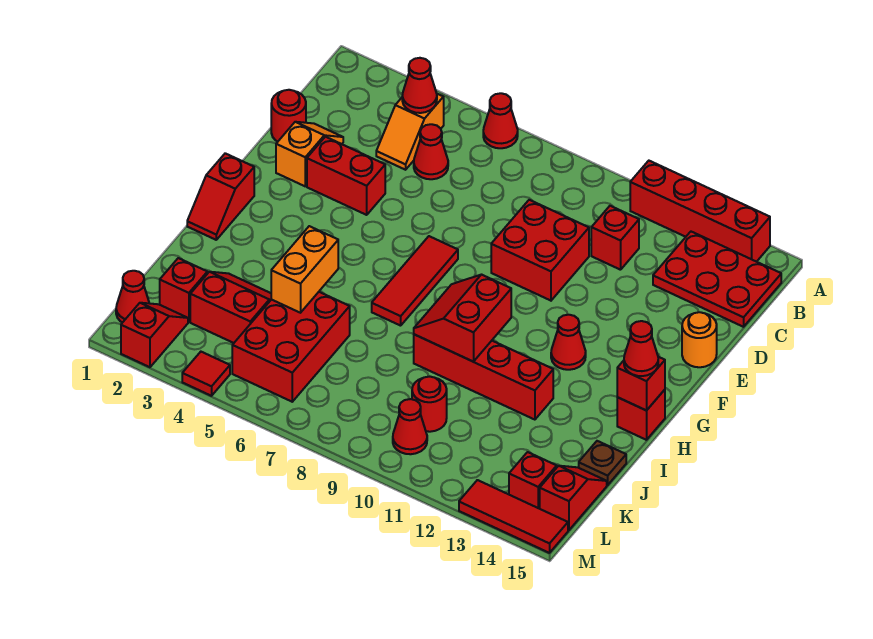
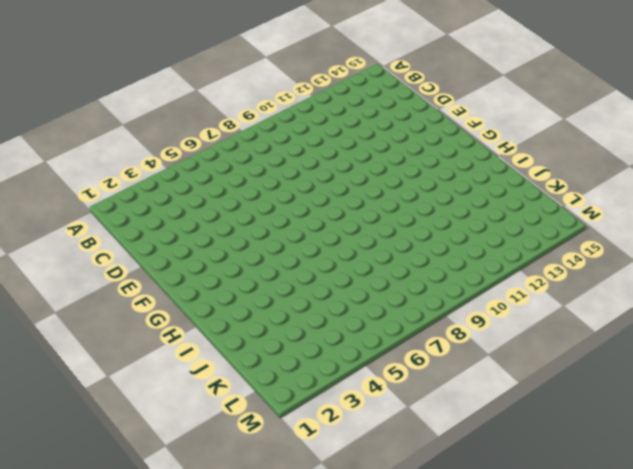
none -> red 1x1 cone [483,93,518,148]
none -> red 1x4 brick [630,161,770,262]
none -> orange 1x2 slope [376,94,444,170]
none -> red 2x3 plate [653,232,781,327]

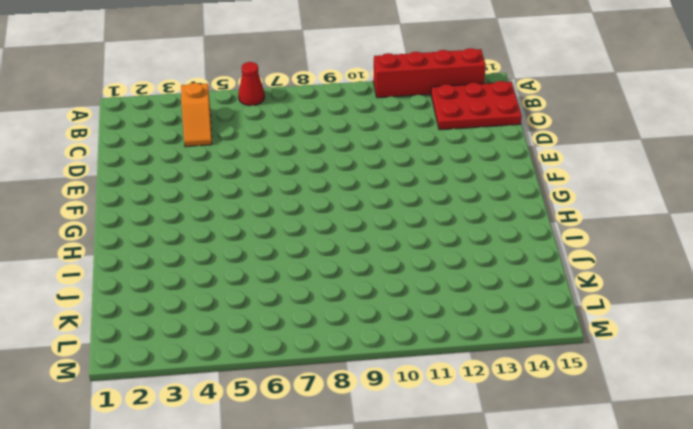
none -> red 1x1 cone [414,124,448,179]
none -> red 1x1 brick [591,206,639,270]
none -> red 1x1 round brick [271,90,306,142]
none -> orange 1x2 slope [276,122,343,186]

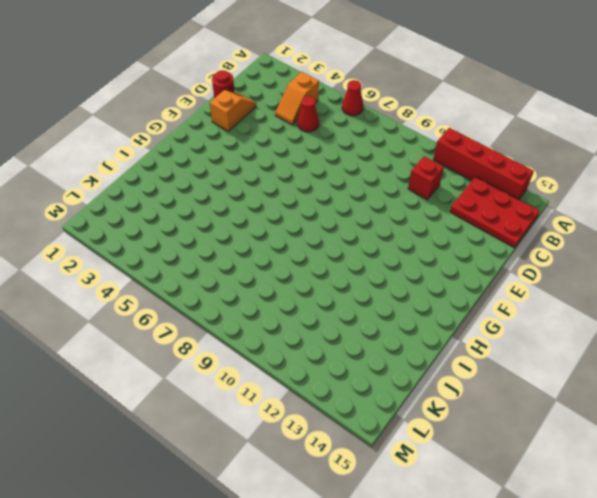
none -> red 2x2 brick [491,200,589,301]
none -> red 1x2 brick [307,137,385,215]
none -> orange 1x1 round brick [682,312,717,367]
none -> red 1x3 tile [372,236,458,326]

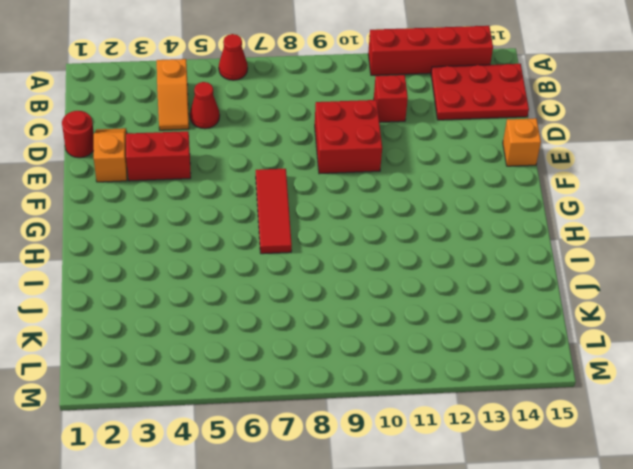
orange 1x1 brick [503,118,541,166] -> orange 1x1 round brick [682,312,717,367]
none -> red 1x2 slope [187,153,254,240]
none -> red 1x1 cone [551,315,586,370]
none -> red 1x1 brick [617,390,665,440]
none -> red 1x4 brick [414,334,553,420]

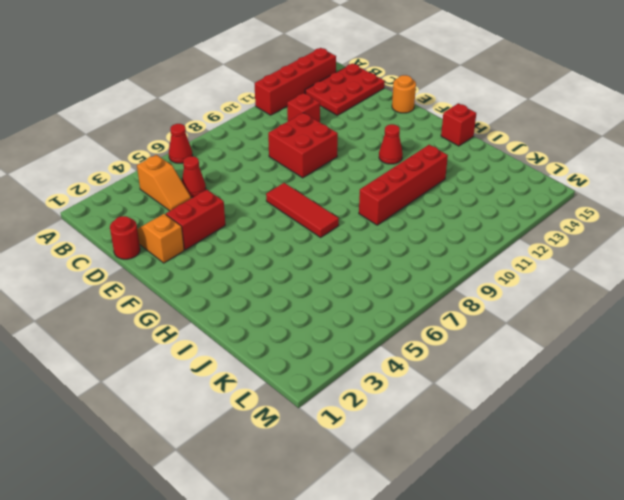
none -> red 1x2 slope [187,153,254,240]
none -> red 2x2 slope [190,272,271,343]
none -> red 2x3 brick [232,292,350,402]
none -> brown 1x1 plate [579,441,626,485]

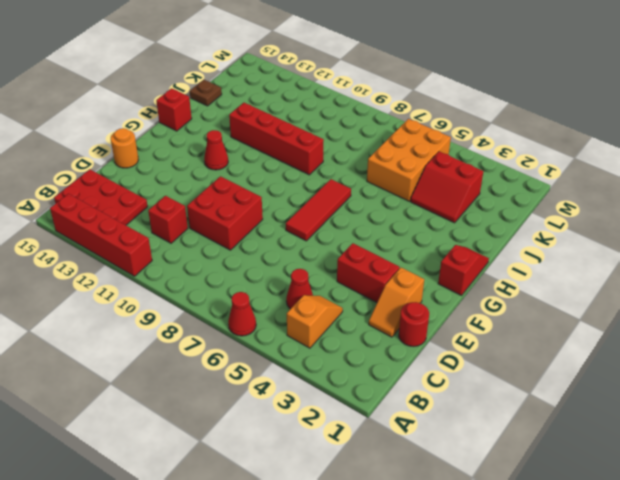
orange 2x3 brick [367,119,451,201] -> red 2x3 brick [232,292,350,402]
none -> red 1x1 brick [160,258,207,322]
none -> red 1x1 round brick [412,377,447,432]
none -> red 1x2 slope [540,466,607,530]
none -> red 1x1 cone [116,271,149,323]

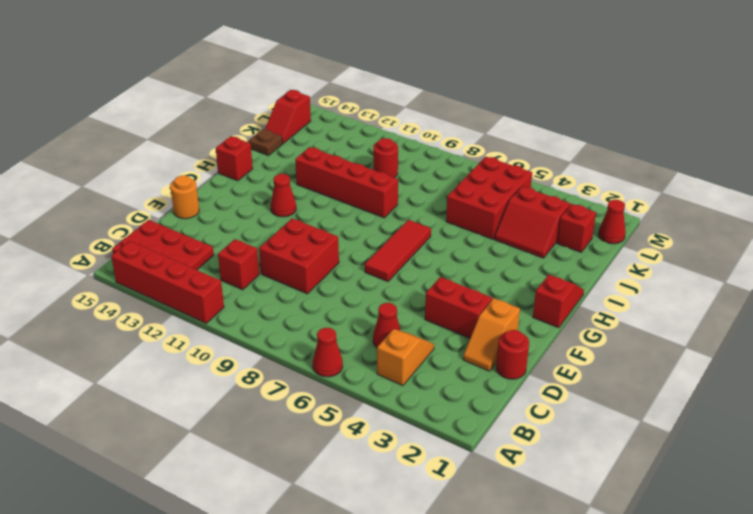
none -> red 1x2 slope [121,303,188,367]
none -> red 1x1 cone [393,399,427,454]
none -> red 1x1 brick [509,452,557,509]
none -> red 1x1 tile [182,352,230,396]

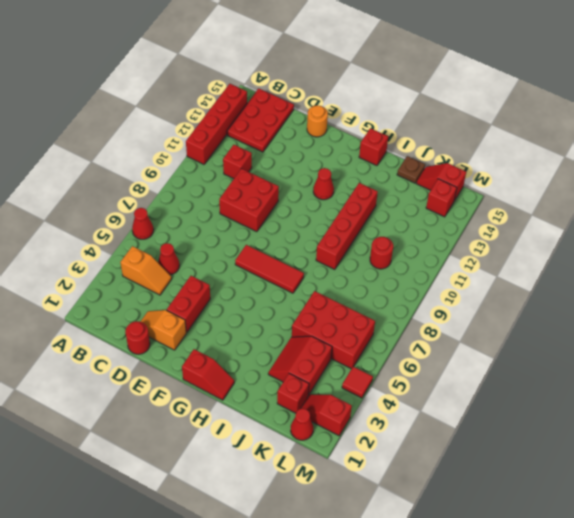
none -> red 1x1 cone [393,399,427,454]
none -> red 1x3 tile [459,480,568,553]
none -> red 1x1 cone [402,58,437,113]
none -> red 2x2 slope [414,275,511,362]

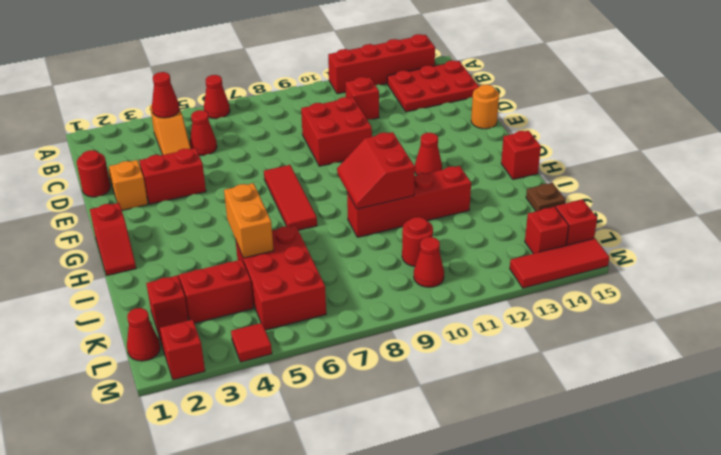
none -> red 1x1 brick [617,357,665,411]
none -> red 1x1 cone [624,321,658,376]

